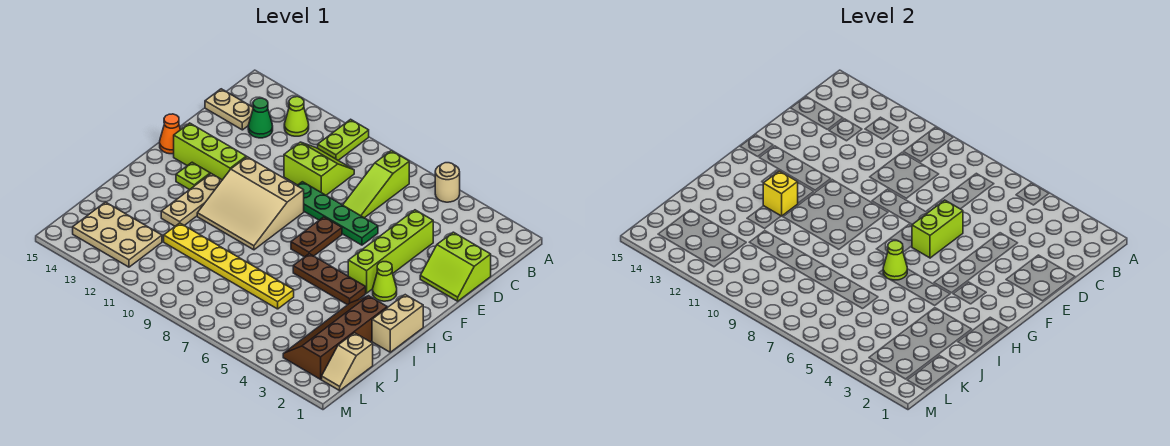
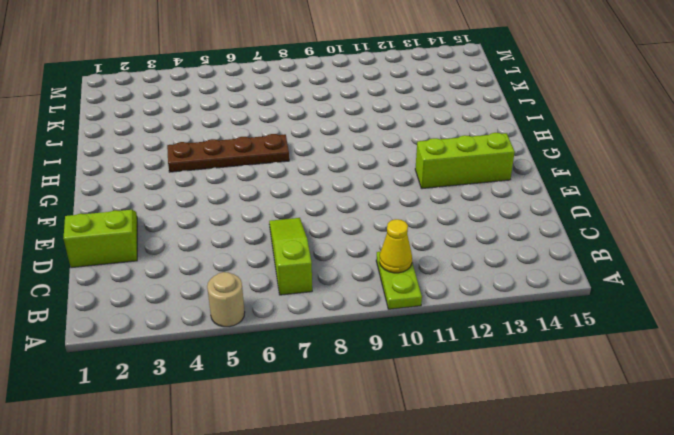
yellow 1x1 cone [380,219,412,273] -> none
brown 1x4 plate [167,134,289,172] -> brown 1x3 plate [293,254,366,305]
none -> lime 1x1 cone [284,97,309,136]
none -> lime 2x2 slope [284,142,354,195]
none -> green 1x1 cone [248,98,273,138]

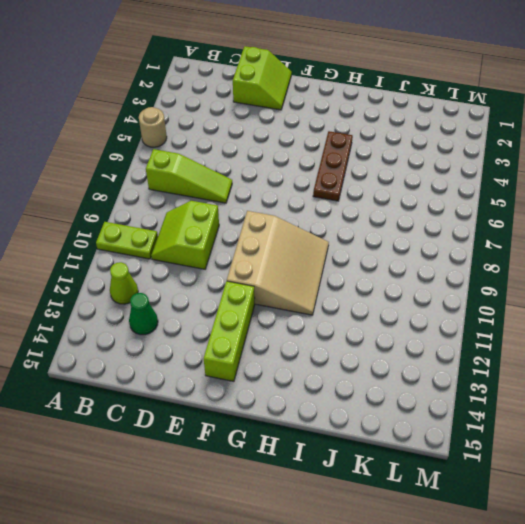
none -> tan 1x2 plate [205,89,253,130]
none -> lime 1x4 brick [348,210,433,293]
none -> green 1x4 plate [297,182,378,245]

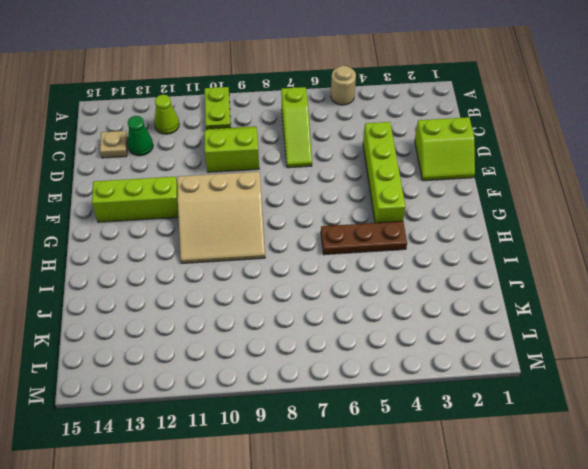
tan 1x1 plate [100,131,128,158] -> tan 1x2 plate [205,89,253,130]
none -> green 1x4 plate [297,182,378,245]
none -> brown 1x2 plate [291,217,342,257]
none -> orange 1x1 cone [160,114,180,154]

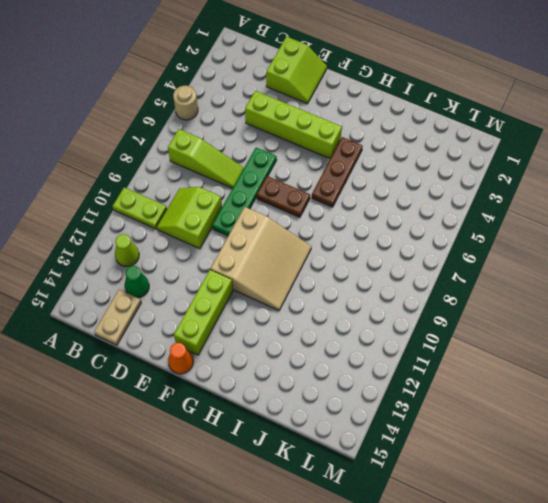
none -> lime 1x1 cone [373,262,397,301]
none -> tan 1x3 plate [161,174,222,226]
none -> lime 1x1 plate [176,162,210,190]

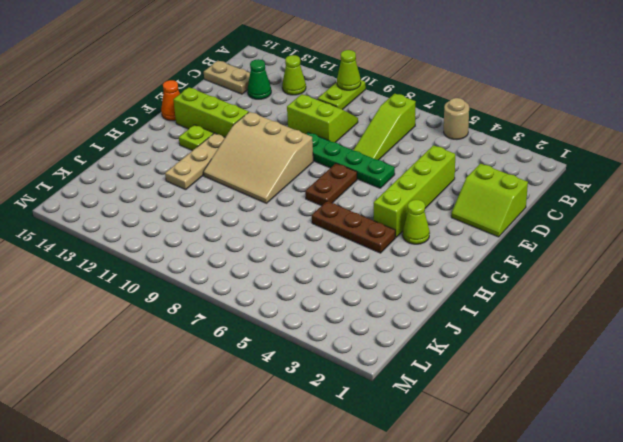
lime 1x1 cone [337,50,361,90] -> lime 1x1 cone moved to [883,241,907,280]
none -> tan 1x2 brick [372,295,423,352]
none -> brown 2x4 slope [283,296,387,379]
none -> yellow 1x6 plate [164,223,294,309]

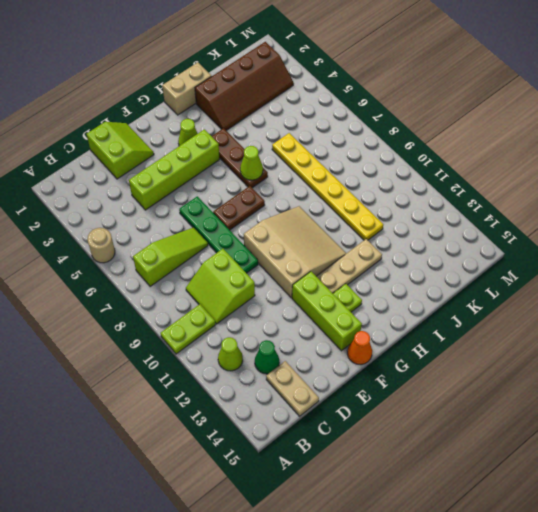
none -> tan 1x2 slope [322,333,373,391]
none -> tan 2x3 plate [73,202,162,267]
none -> lime 1x2 brick [912,200,963,258]

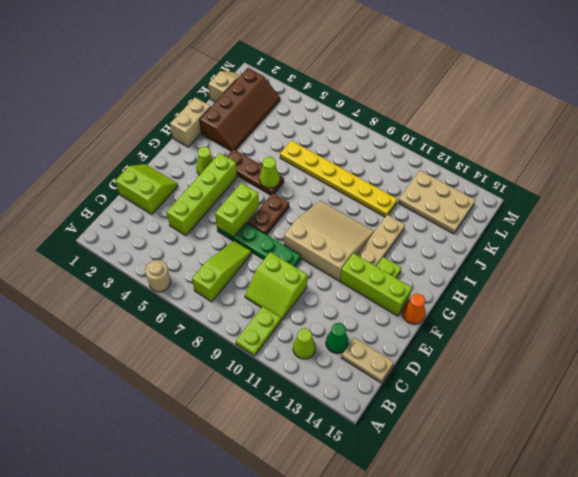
none -> yellow 1x1 brick [763,171,798,216]

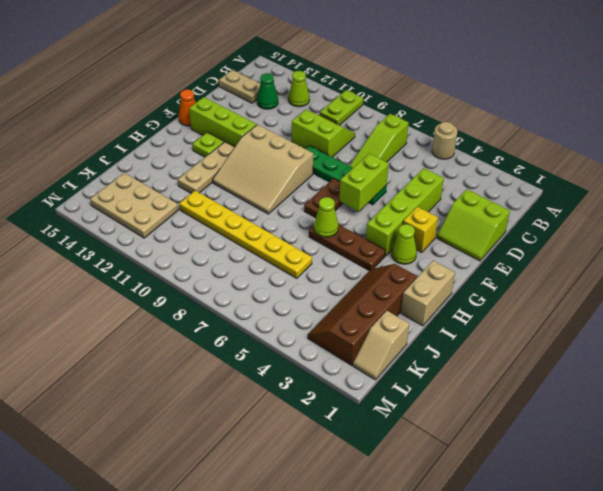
yellow 1x1 brick [403,207,438,253] -> yellow 1x1 brick moved to [763,171,798,216]

